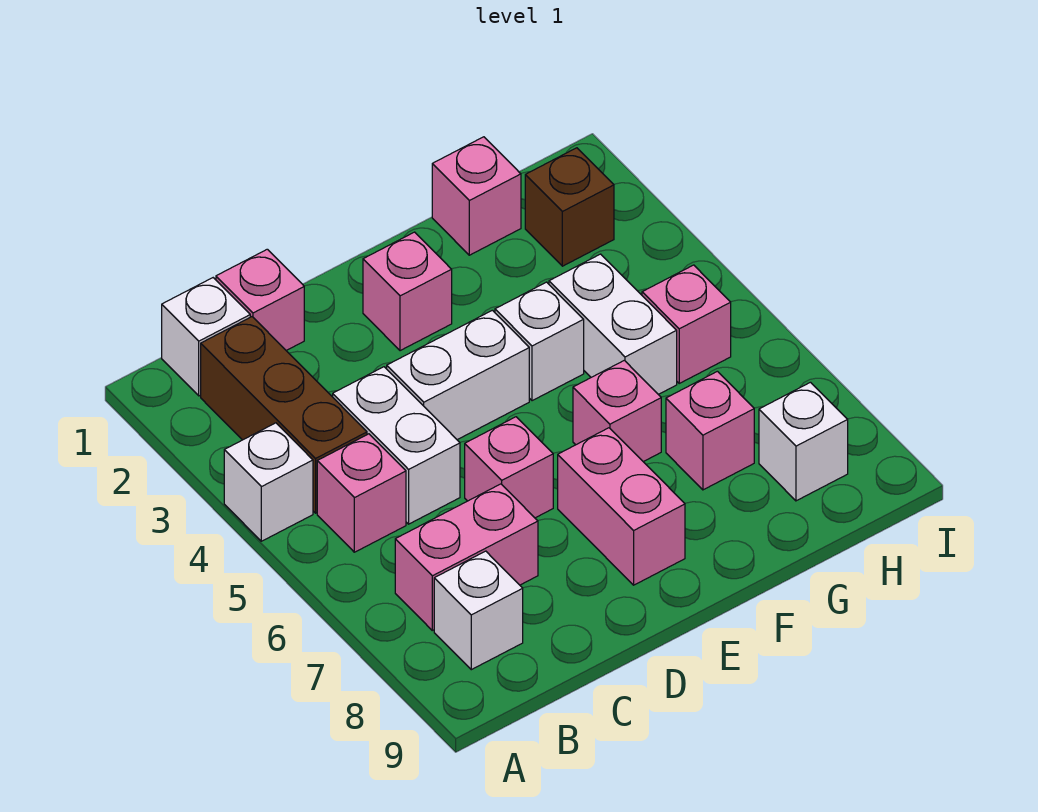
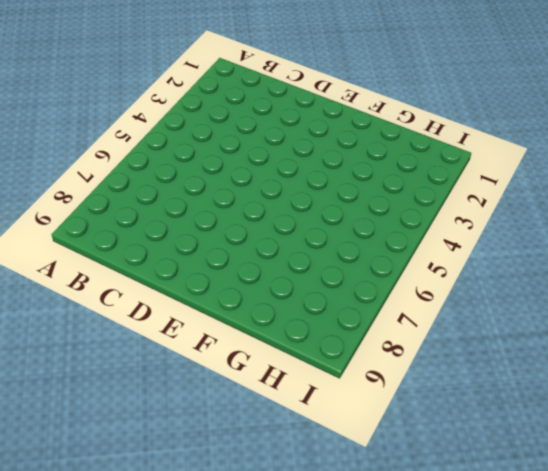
none -> white 1x1 brick [224,423,313,541]
none -> white 1x1 brick [162,278,250,396]
none -> brown 1x3 brick [201,317,367,513]

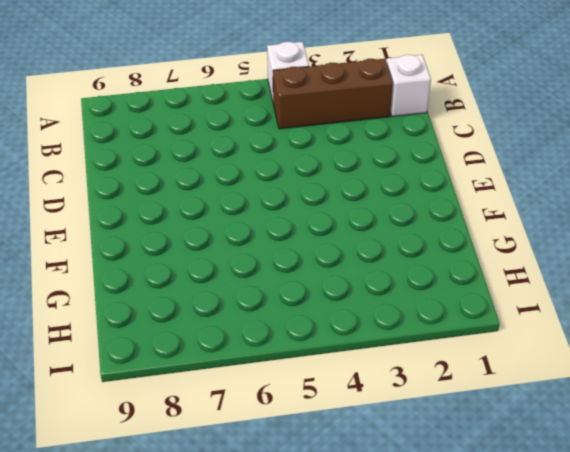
none -> pink 1x1 brick [317,434,406,552]
none -> pink 1x2 brick [395,484,538,630]
none -> white 1x1 brick [434,551,523,670]

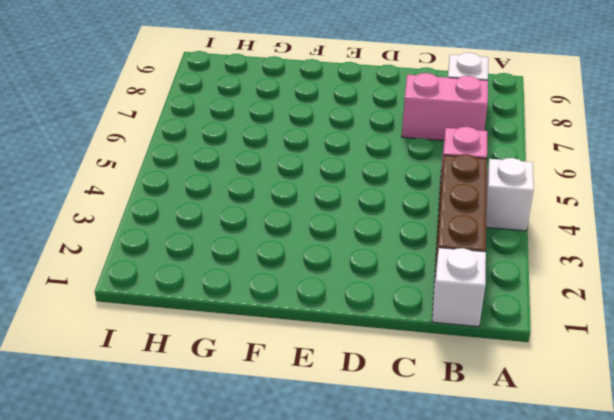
none -> pink 1x1 brick [216,249,304,350]
none -> white 1x2 brick [333,367,460,524]
none -> white 1x2 brick [387,310,529,440]

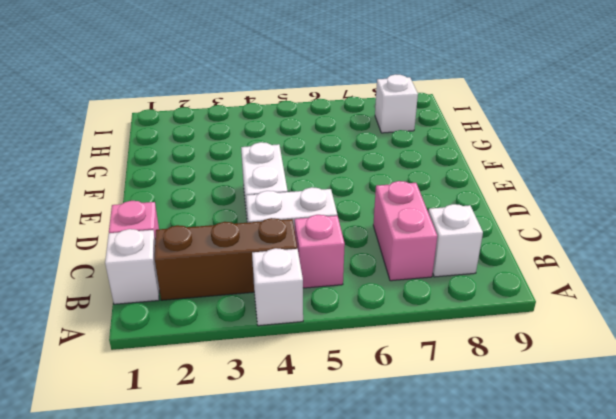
none -> pink 1x1 brick [465,417,553,518]
none -> pink 1x1 brick [363,232,452,351]
none -> pink 1x2 brick [558,428,685,585]

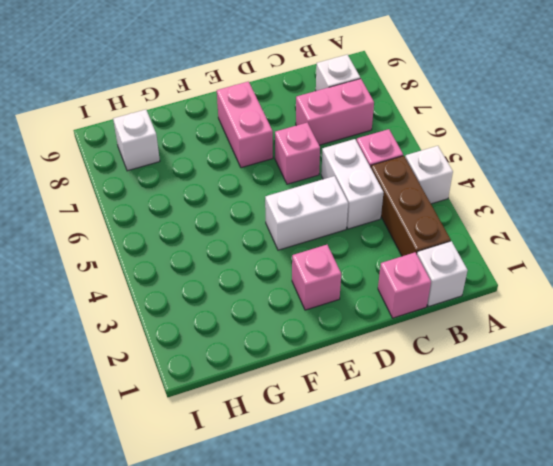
none -> white 1x1 brick [495,282,584,401]
none -> pink 1x1 brick [573,360,661,462]
none -> pink 1x1 brick [432,137,521,255]

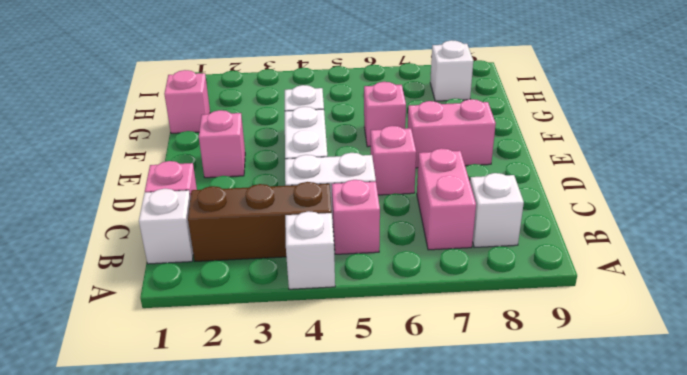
none -> white 1x2 brick [549,254,677,394]
none -> pink 1x1 brick [666,371,754,490]
none -> brown 1x1 brick [525,148,614,266]

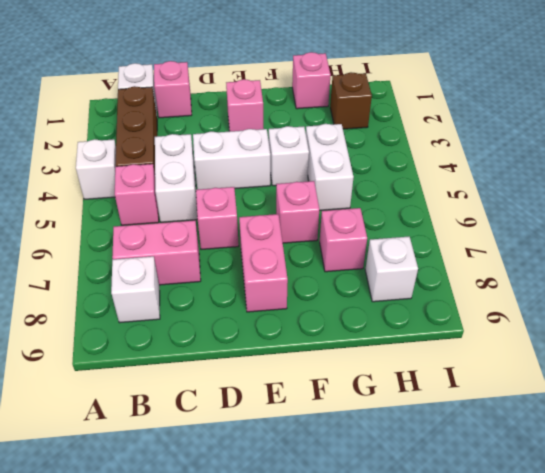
none -> pink 1x1 brick [642,265,731,383]

